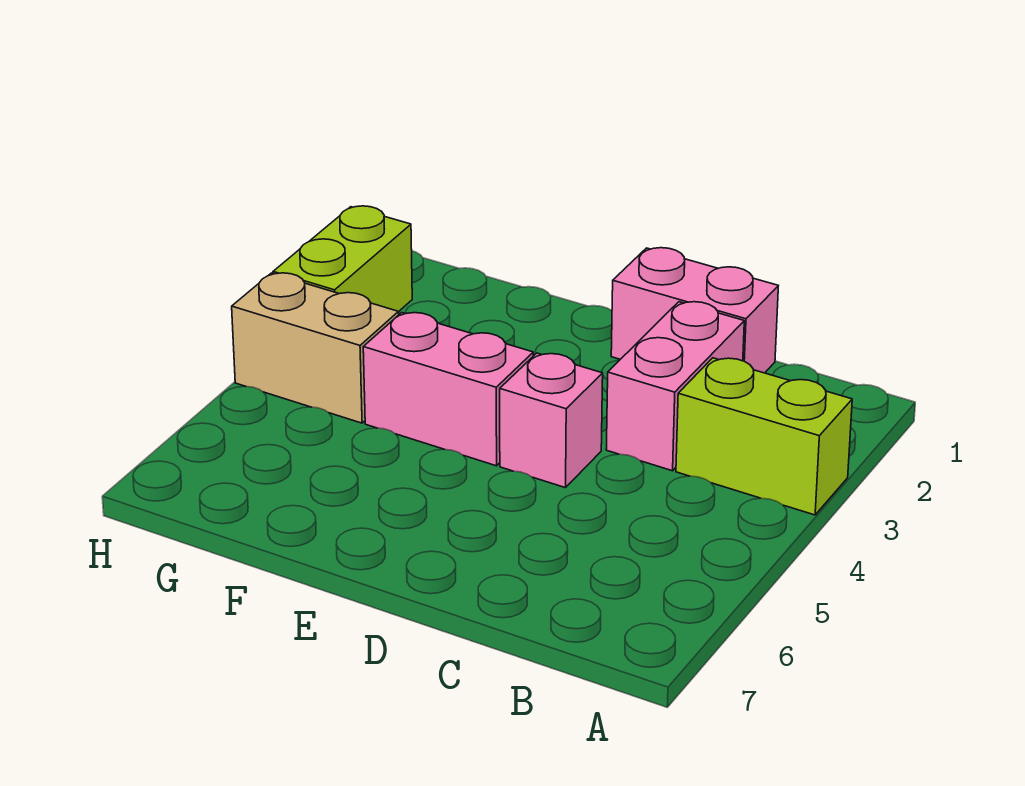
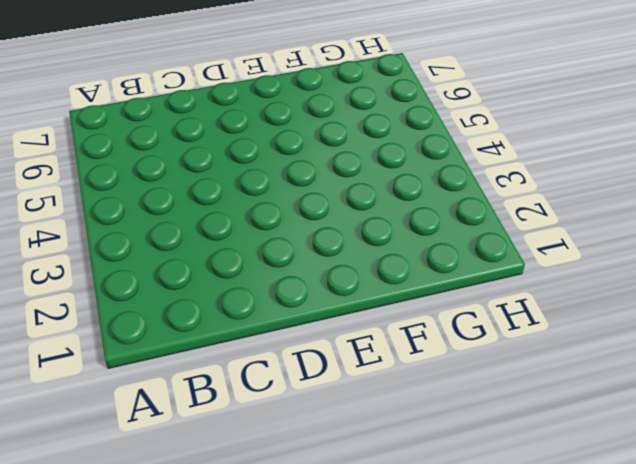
none -> lime 1x2 brick [676,358,852,515]
none -> pink 1x2 brick [611,248,778,373]

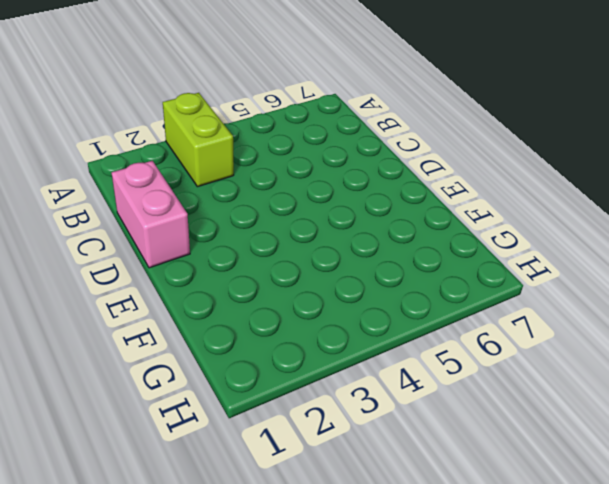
none -> pink 1x2 brick [606,302,744,471]
none -> pink 1x1 brick [500,353,603,488]

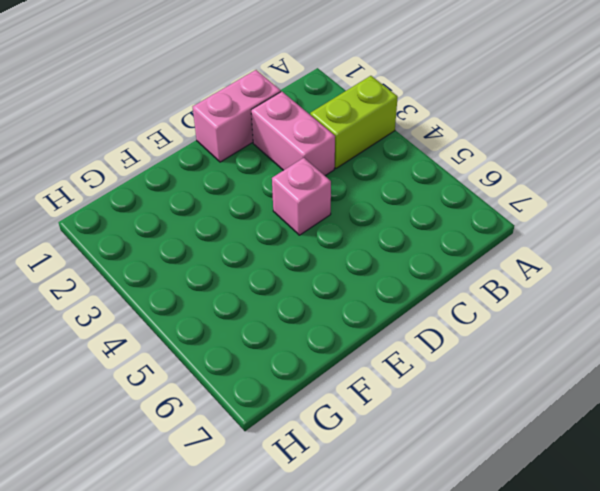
none -> pink 1x2 brick [363,313,533,466]
none -> tan 1x2 brick [232,273,399,423]

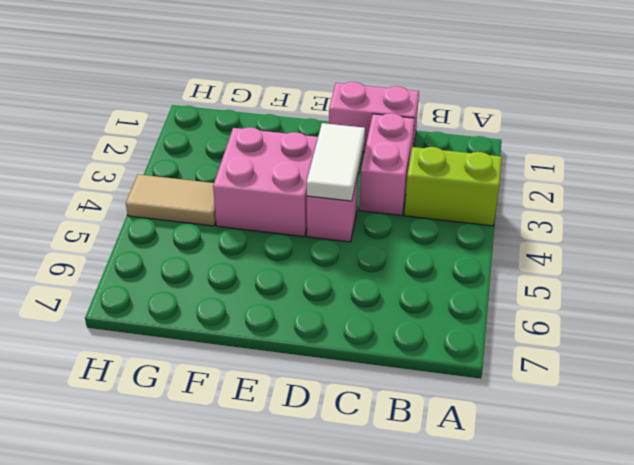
white 1x2 tile [307,123,365,201] -> none
pink 2x2 brick [213,127,318,237] -> pink 1x2 brick [363,313,533,466]
tan 1x2 tile [126,174,216,226] -> tan 1x2 brick [232,273,399,423]
none -> lime 1x2 brick [273,206,412,312]

